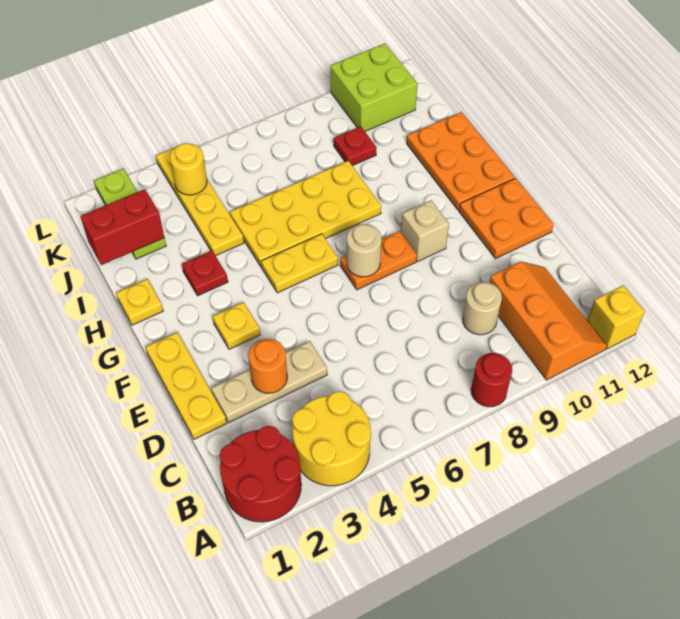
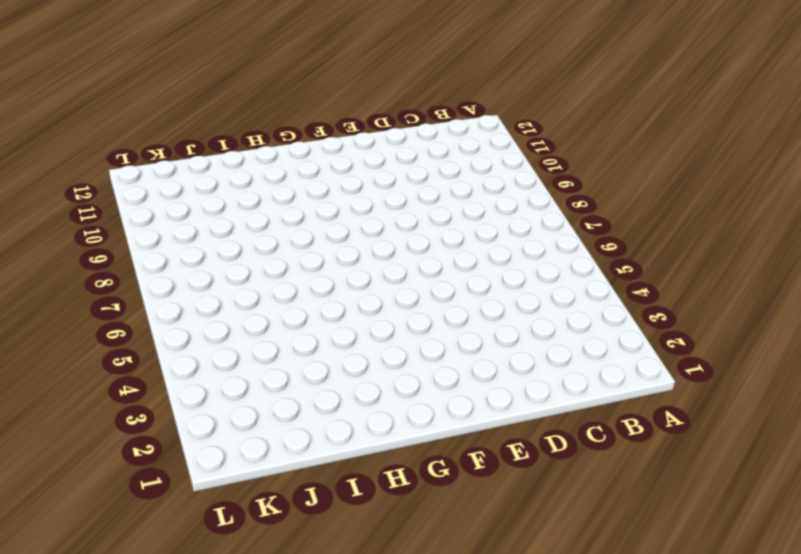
none -> red 2x2 round brick [220,426,301,522]
none -> yellow 2x2 round brick [292,391,371,486]
none -> red 1x1 round brick [471,353,512,407]

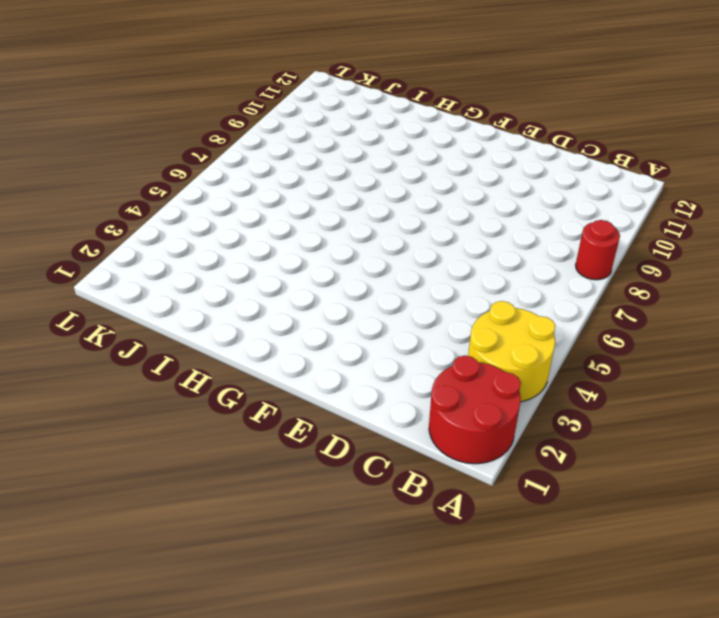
none -> orange 2x3 slope [489,262,607,380]
none -> yellow 1x1 brick [587,286,645,349]
none -> tan 1x1 round brick [462,282,502,335]

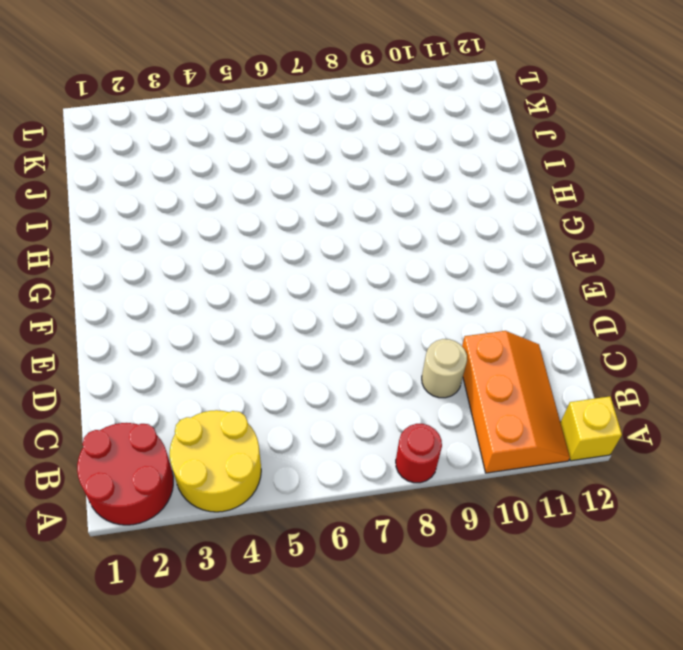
none -> yellow 1x3 plate [146,332,227,439]
none -> tan 1x3 plate [211,341,327,423]
none -> orange 2x2 plate [459,178,554,259]

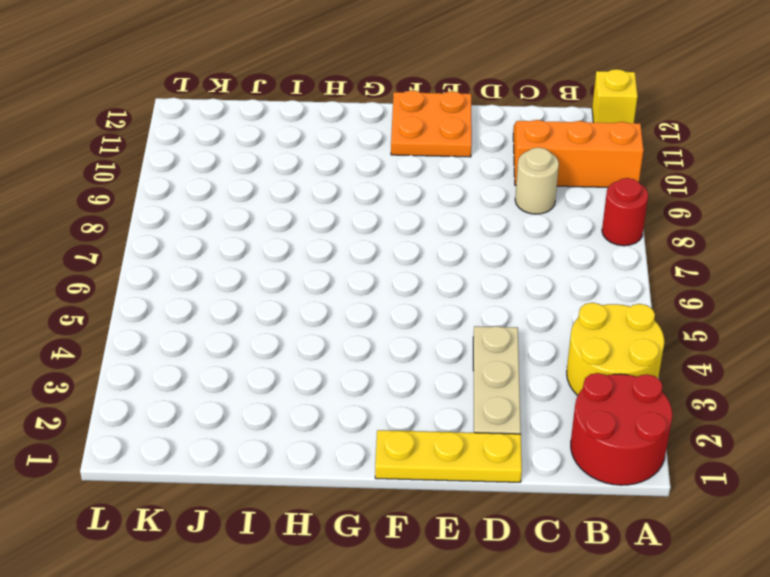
none -> yellow 1x1 plate [213,302,260,349]
none -> orange 1x2 plate [340,231,417,290]
none -> tan 1x1 brick [401,201,449,261]

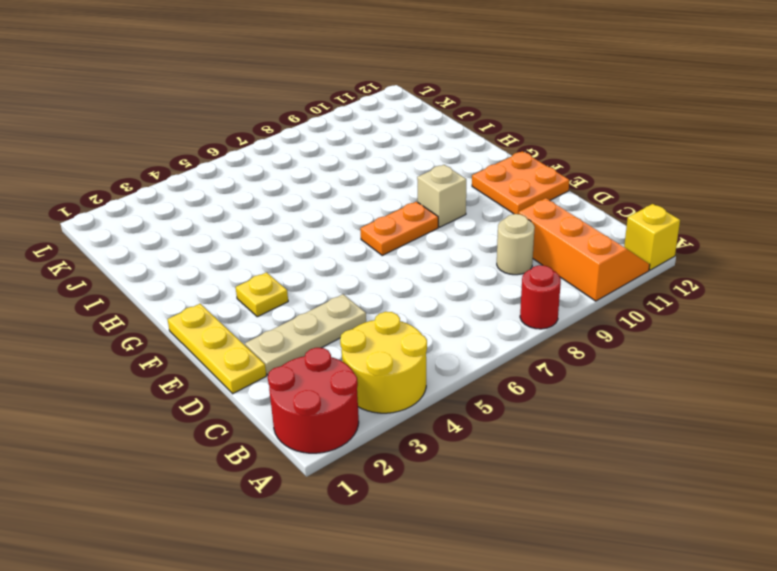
none -> yellow 1x2 plate [261,234,338,293]
none -> orange 2x3 plate [407,112,515,210]
none -> yellow 1x1 plate [116,279,163,325]

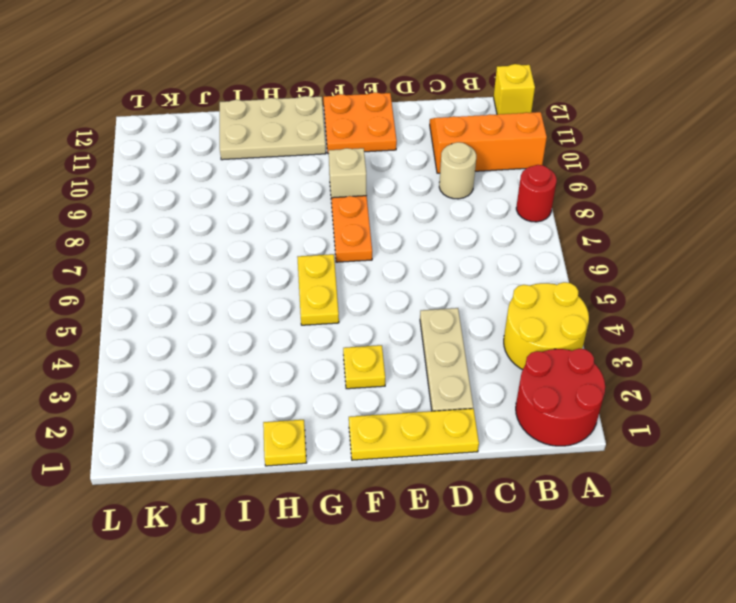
tan 2x3 plate [220,96,326,160] -> orange 2x3 plate [407,112,515,210]
none -> red 1x1 plate [182,251,228,296]
none -> yellow 2x4 plate [230,161,381,267]
none -> yellow 1x4 plate [156,147,244,256]

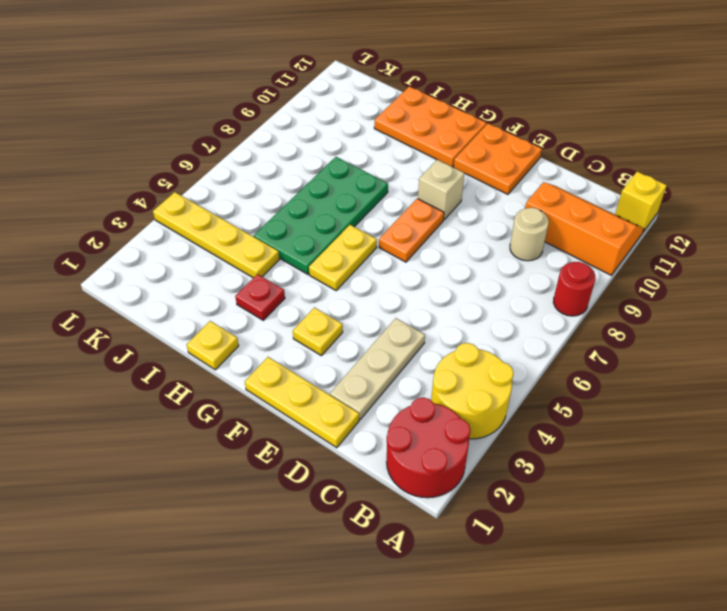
green 2x4 plate [254,157,388,274] -> yellow 2x4 plate [230,161,381,267]
none -> lime 1x3 plate [94,169,166,259]
none -> red 1x1 plate [334,126,377,166]
none -> lime 2x2 brick [331,44,418,131]

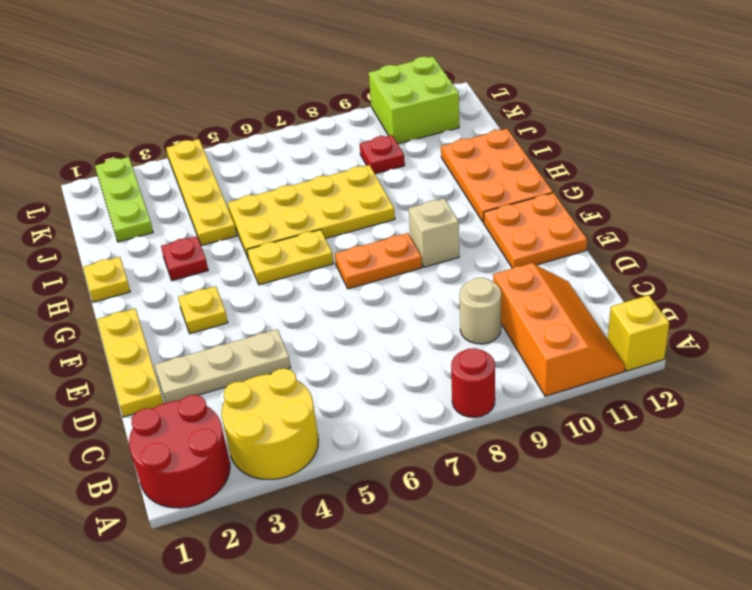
none -> orange 1x1 round brick [249,339,287,393]
none -> tan 1x1 round brick [347,224,381,277]
none -> red 1x2 brick [80,189,164,265]

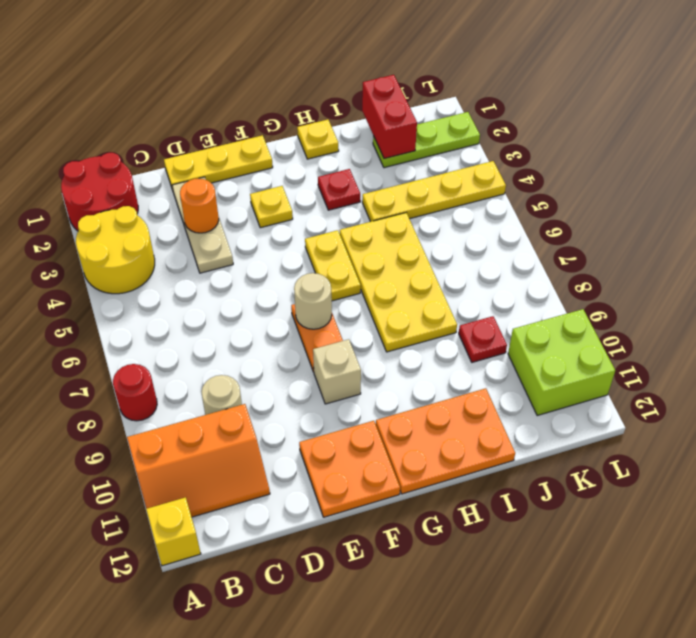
none -> yellow 1x1 round brick [170,143,207,195]

